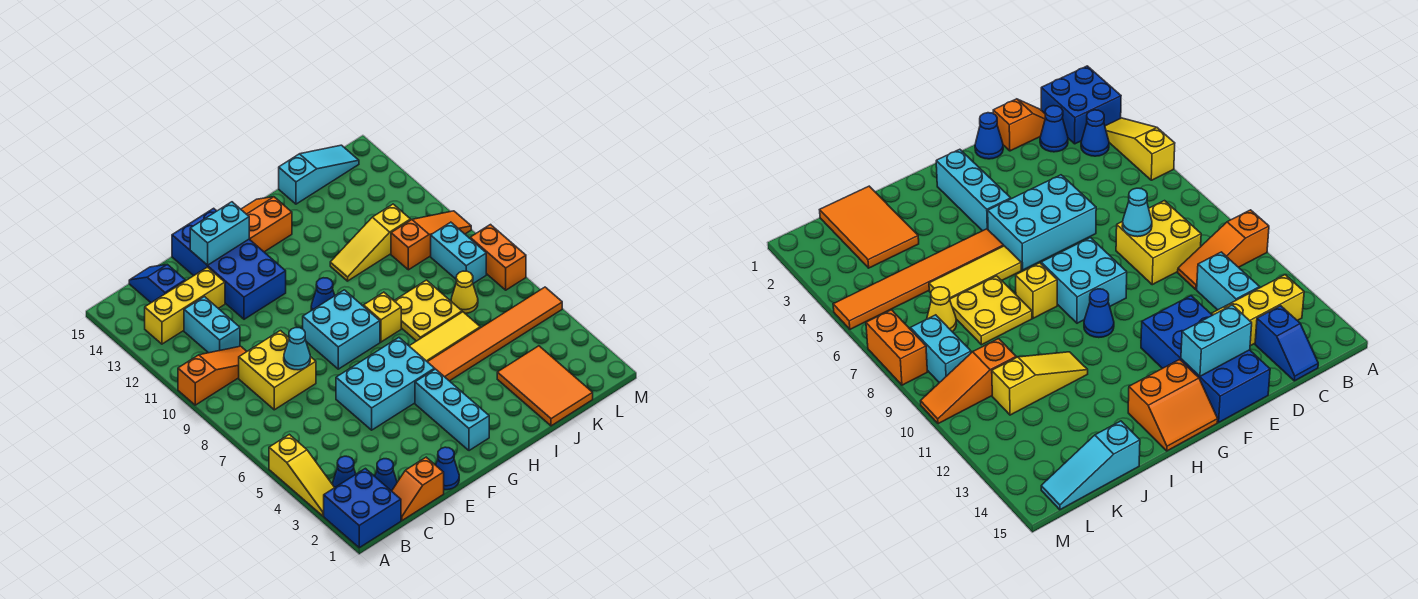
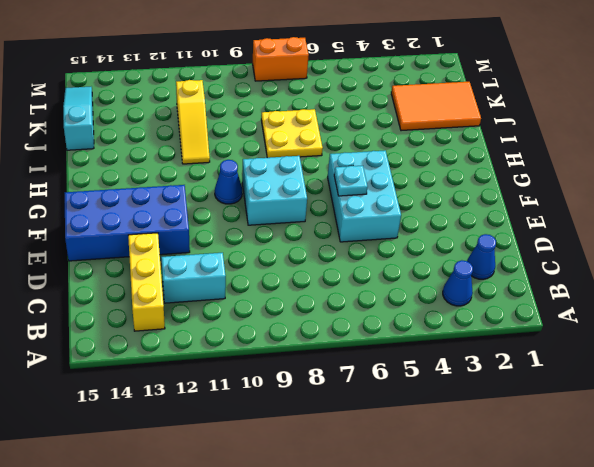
cyan 1x1 plate [334,166,368,196] -> none
none -> blue 2x2 brick [324,468,401,548]
none -> yellow 1x3 slope [269,434,335,516]
none -> orange 1x3 slope [178,346,247,405]
none -> orange 1x2 slope [392,457,444,521]

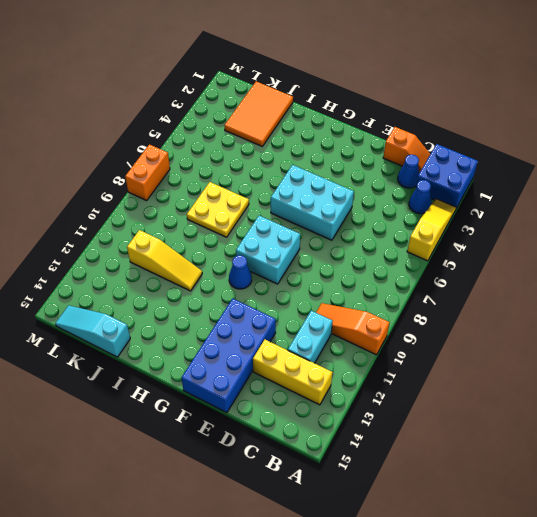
none -> yellow 2x2 brick [239,331,316,410]
none -> blue 1x2 slope [129,264,185,303]
none -> blue 1x1 cone [436,447,459,490]
none -> cyan 1x3 brick [415,369,489,451]

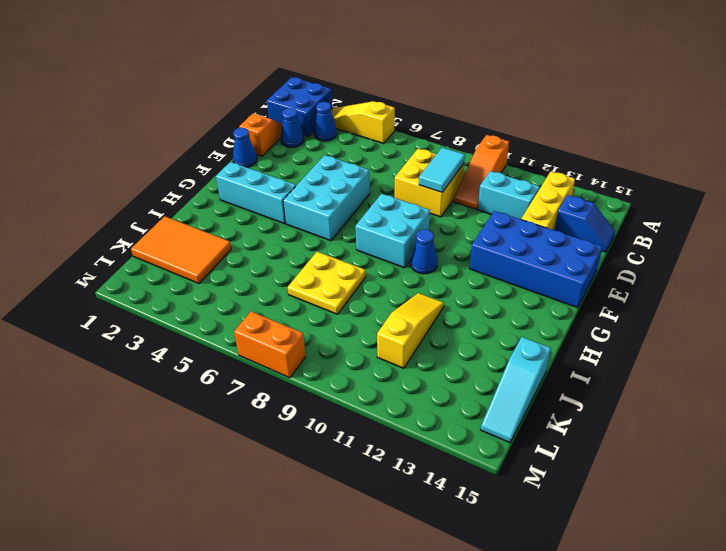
cyan 1x2 tile [419,147,465,192] -> none
none -> orange 2x2 slope [241,197,292,252]
none -> orange 1x6 tile [428,287,562,381]
none -> yellow 1x3 tile [410,312,480,362]
none -> yellow 1x1 brick [364,292,401,342]

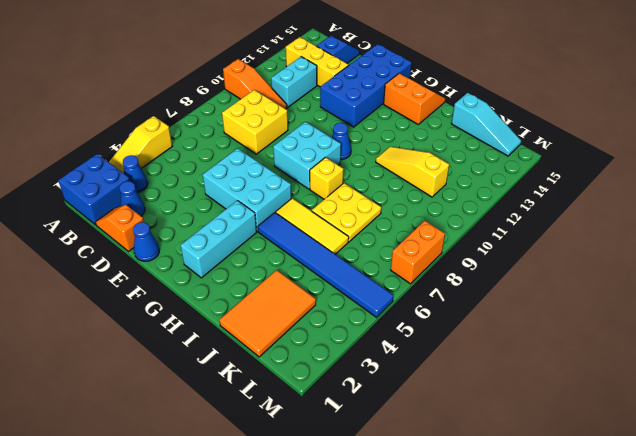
blue 1x6 tile [258,213,394,317] -> orange 1x6 tile [428,287,562,381]
none -> yellow 1x1 cone [451,271,478,313]
none -> orange 1x3 slope [391,211,471,270]
none -> cyan 1x2 brick [431,222,486,284]
none -> cyan 1x1 cone [284,328,310,370]

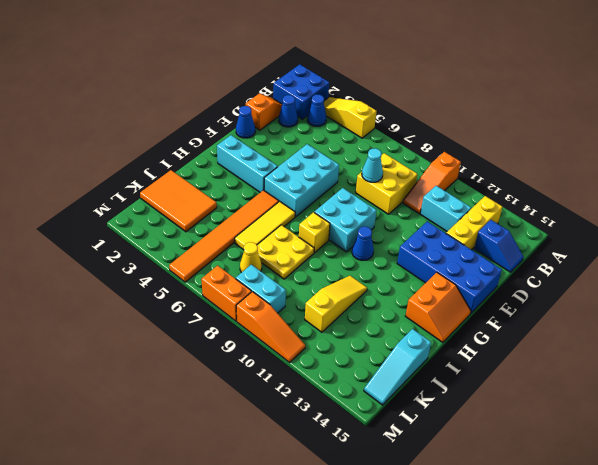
orange 1x3 slope [236,292,305,362] -> orange 1x3 slope turned to [391,211,471,270]
none -> cyan 1x2 brick [190,202,249,265]

